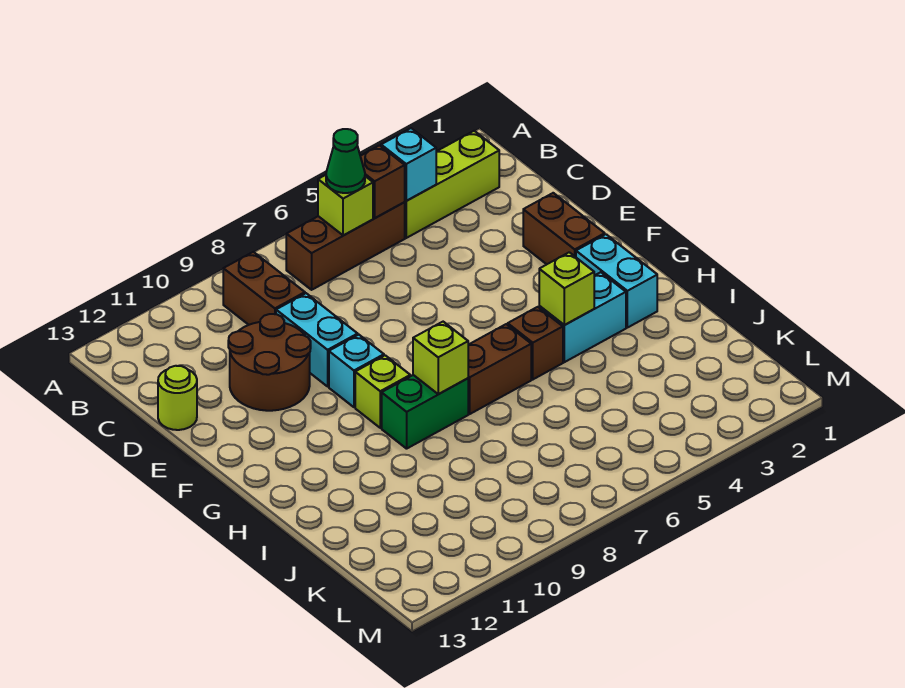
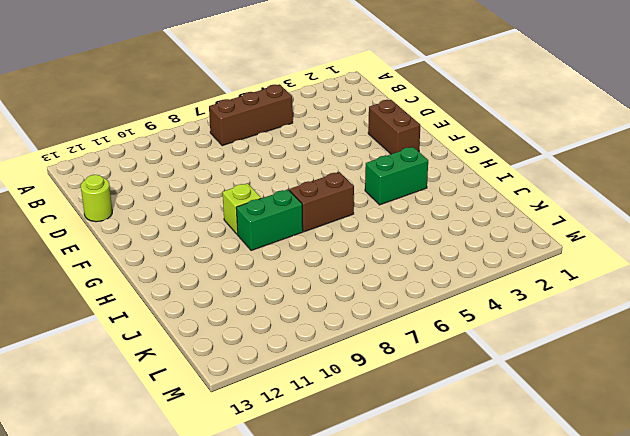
green 1x2 brick [365,147,428,205] -> cyan 1x2 brick [539,272,626,362]
none -> lime 1x3 brick [405,131,499,238]
none -> brown 1x2 brick [223,252,305,325]
none -> cyan 1x2 brick [276,293,358,386]

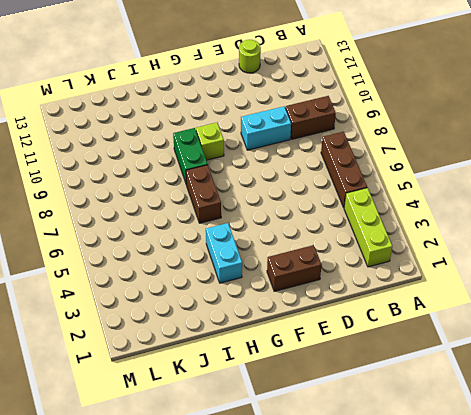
none -> brown 2x2 round brick [228,314,311,411]
none -> cyan 1x1 brick [329,335,384,407]
none -> cyan 1x2 brick [576,234,657,328]

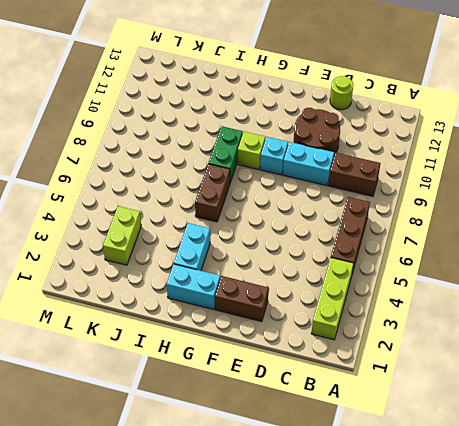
lime 1x2 brick [103,206,141,265] -> none
none -> brown 1x1 brick [508,307,563,379]
none -> cyan 1x1 brick [381,128,436,201]
none -> brown 1x1 brick [360,145,405,218]

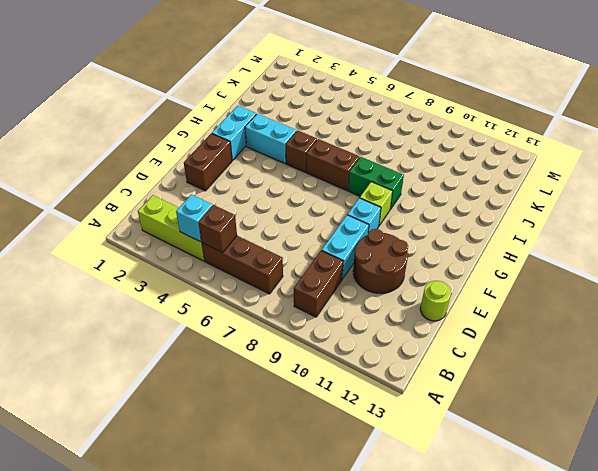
none -> lime 1x1 brick [318,175,373,236]
none -> lime 1x1 brick [539,252,594,325]
none -> lime 1x1 brick [413,322,468,394]

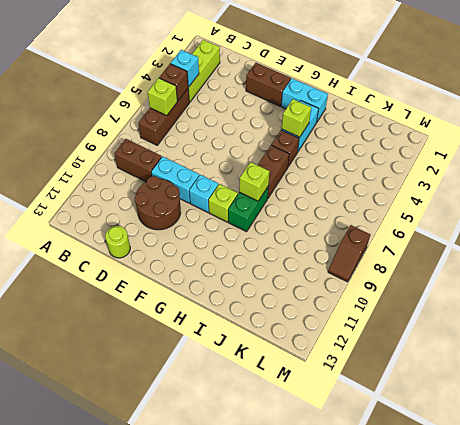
brown 1x2 slope [328,225,370,282] -> none
none -> green 1x1 cone [326,129,365,193]

